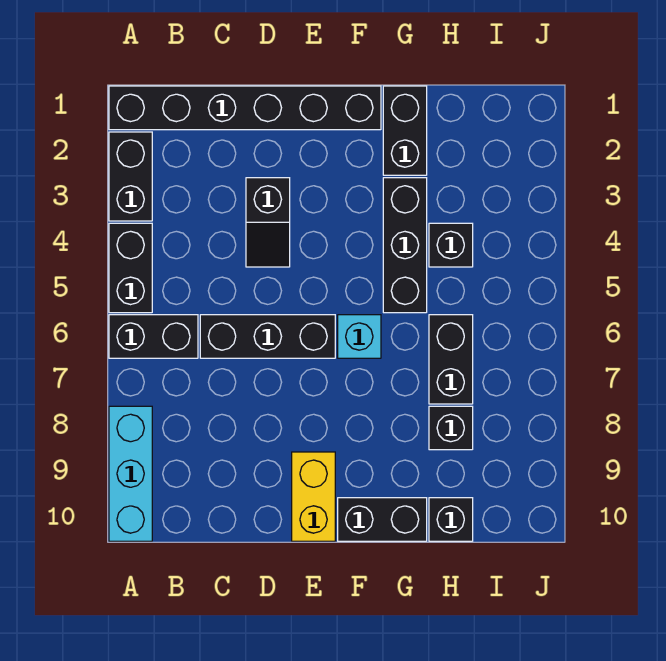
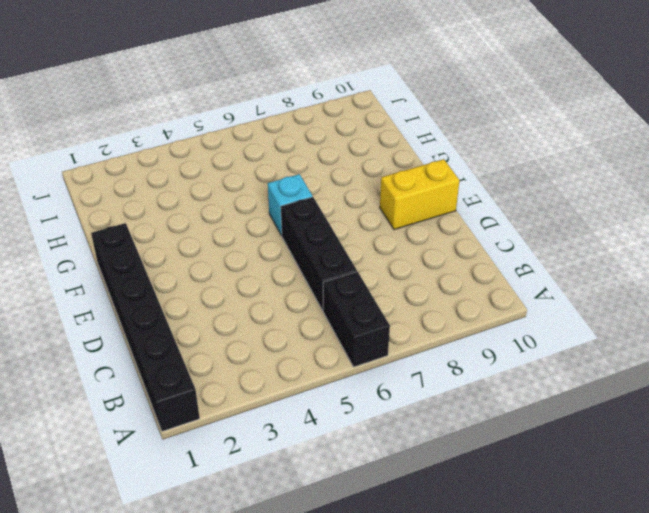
none -> black 1x2 brick [109,132,152,221]
none -> black 1x2 brick [109,223,152,313]
none -> cyan 1x3 brick [109,406,152,541]

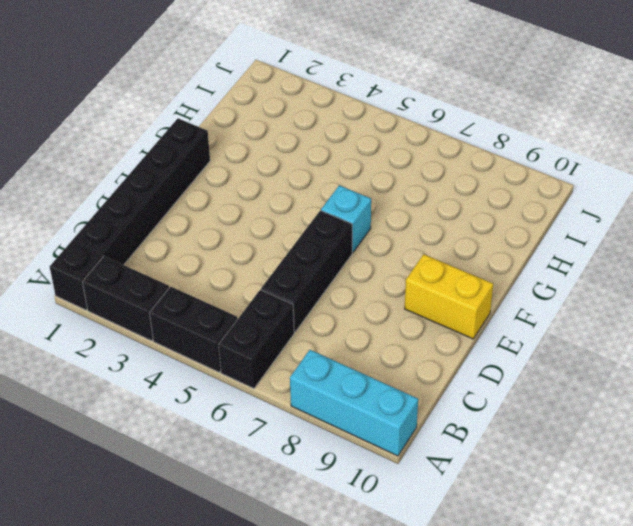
none -> black 1x2 slope [246,178,290,267]
none -> black 1x2 brick [338,498,427,541]
none -> black 1x2 brick [383,86,427,175]

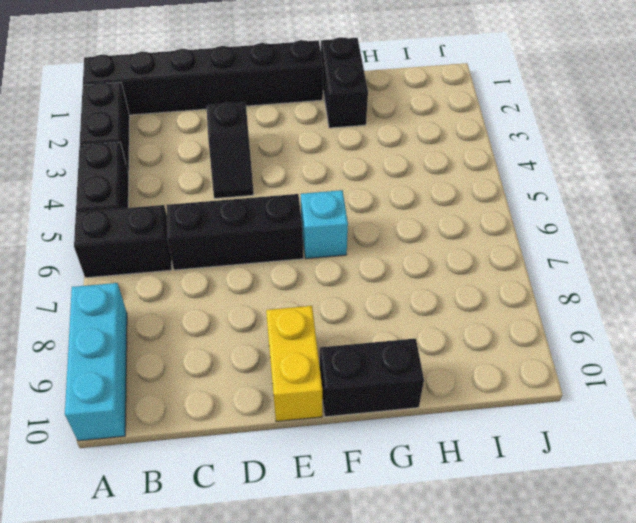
none -> black 1x3 brick [383,178,427,313]
none -> black 1x1 brick [429,223,473,267]
none -> black 1x2 brick [429,315,473,404]

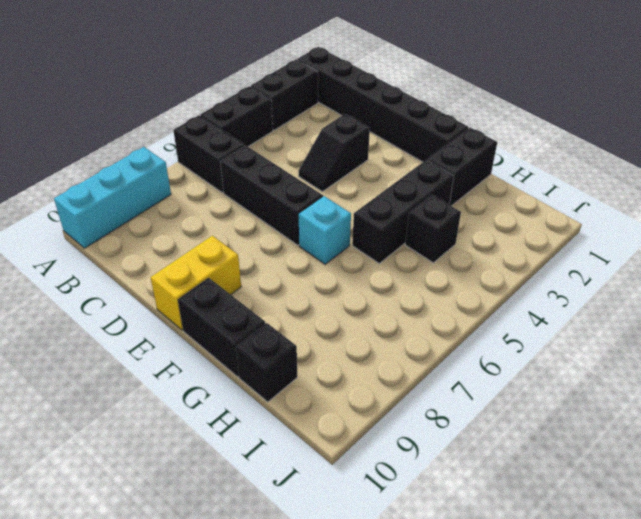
none -> black 1x2 brick [429,315,473,404]
none -> black 1x1 brick [429,406,473,450]

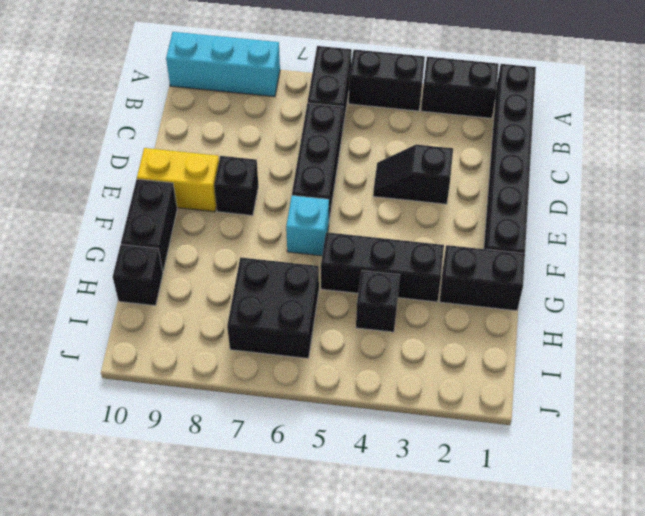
black 1x1 brick [214,156,258,216] -> black 1x1 brick moved to [429,406,473,450]
black 2x2 brick [227,257,319,358] -> black 1x2 brick [429,315,473,404]

